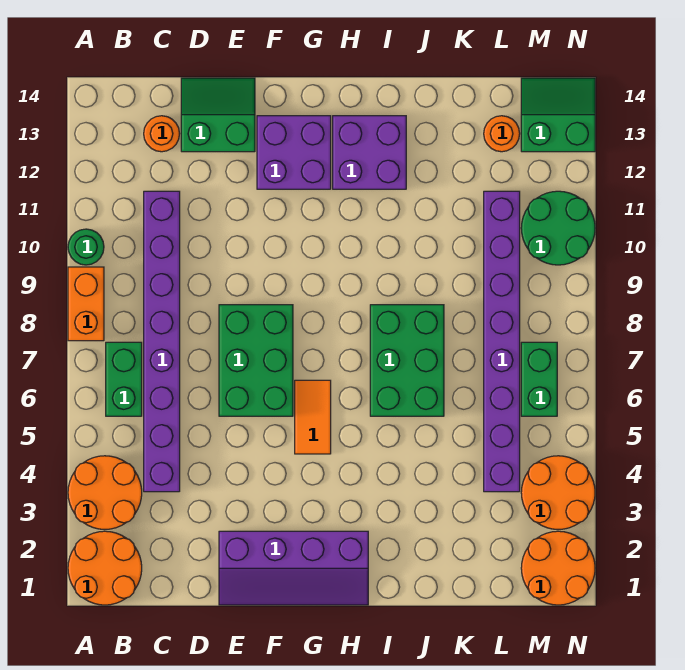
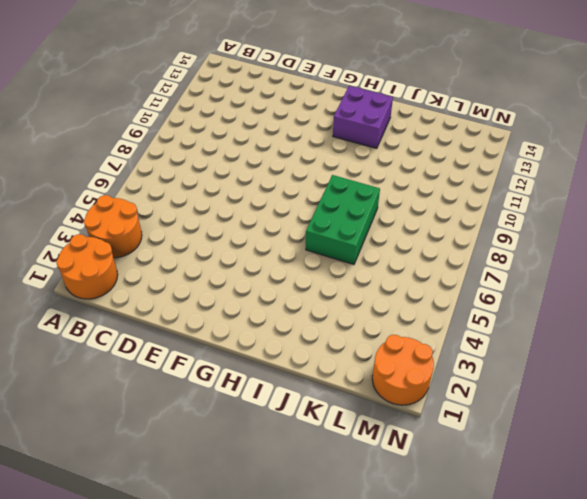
none -> orange 1x2 brick [68,267,104,341]
none -> green 1x1 round brick [68,229,104,265]
none -> green 1x2 brick [106,342,142,416]

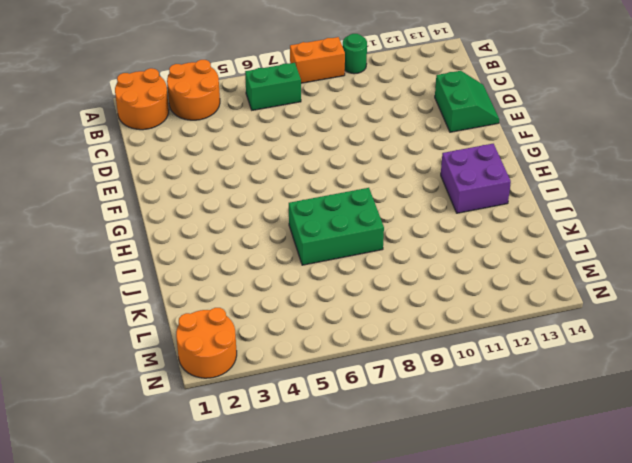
none -> purple 1x8 brick [144,191,180,492]
none -> orange 1x1 round brick [144,116,180,152]
none -> purple 2x4 slope [219,531,368,605]

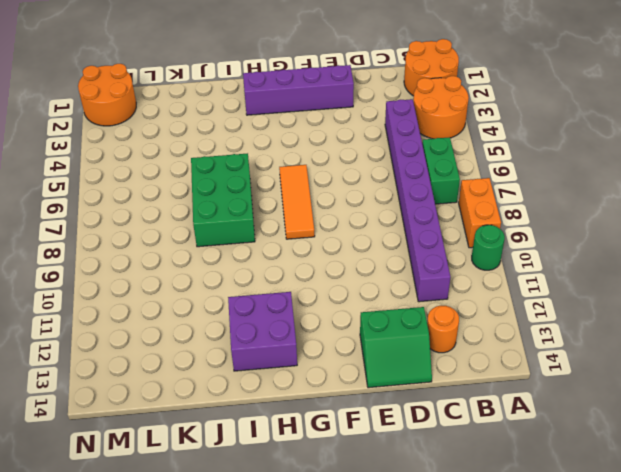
orange 1x3 tile [279,165,315,239] -> orange 1x2 tile [295,380,331,454]
none -> green 2x3 brick [219,305,293,416]
none -> purple 2x2 brick [257,116,331,189]
none -> purple 1x8 brick [484,191,520,492]

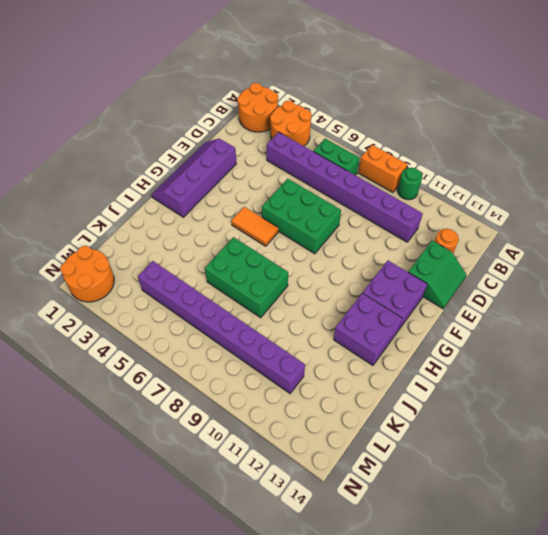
none -> orange 1x1 round brick [484,116,520,152]
none -> orange 2x2 round brick [521,456,595,530]
none -> green 1x2 brick [521,342,557,416]

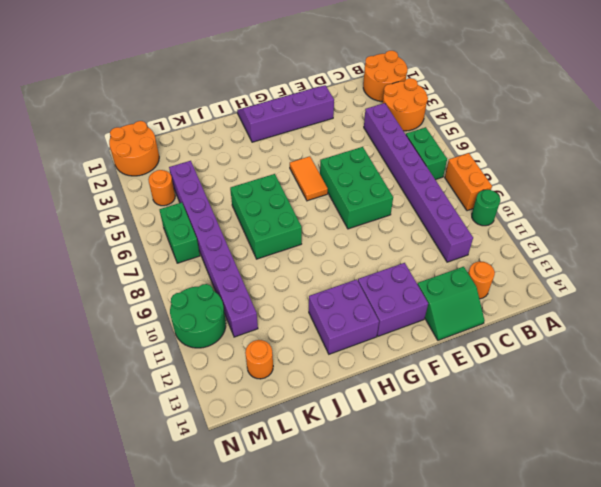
orange 1x1 round brick [148,170,175,206] -> orange 2x2 round brick [521,456,595,530]
none -> green 2x2 slope [521,78,595,152]

